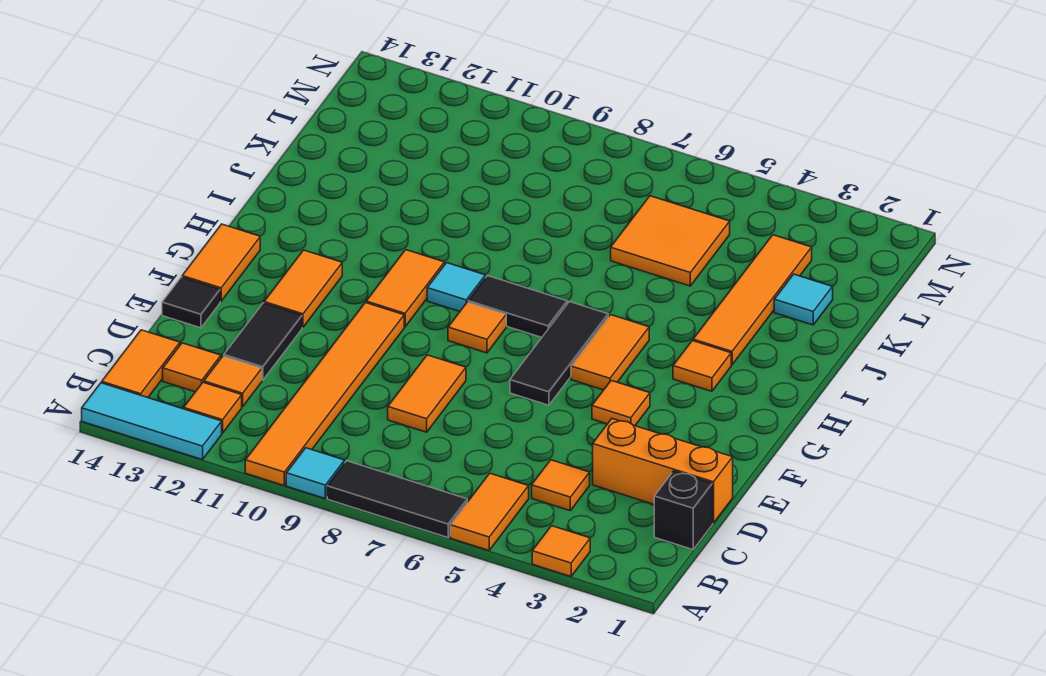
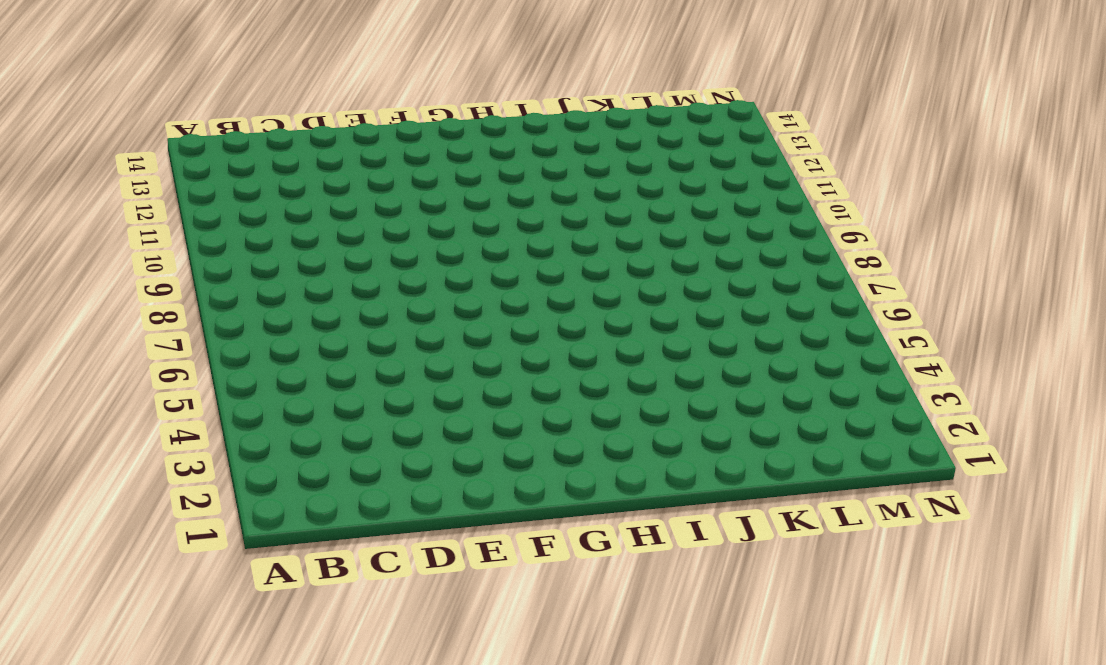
none -> orange 1x1 tile [532,526,590,576]
none -> orange 1x2 tile [450,473,529,550]
none -> black 1x3 tile [327,461,467,537]

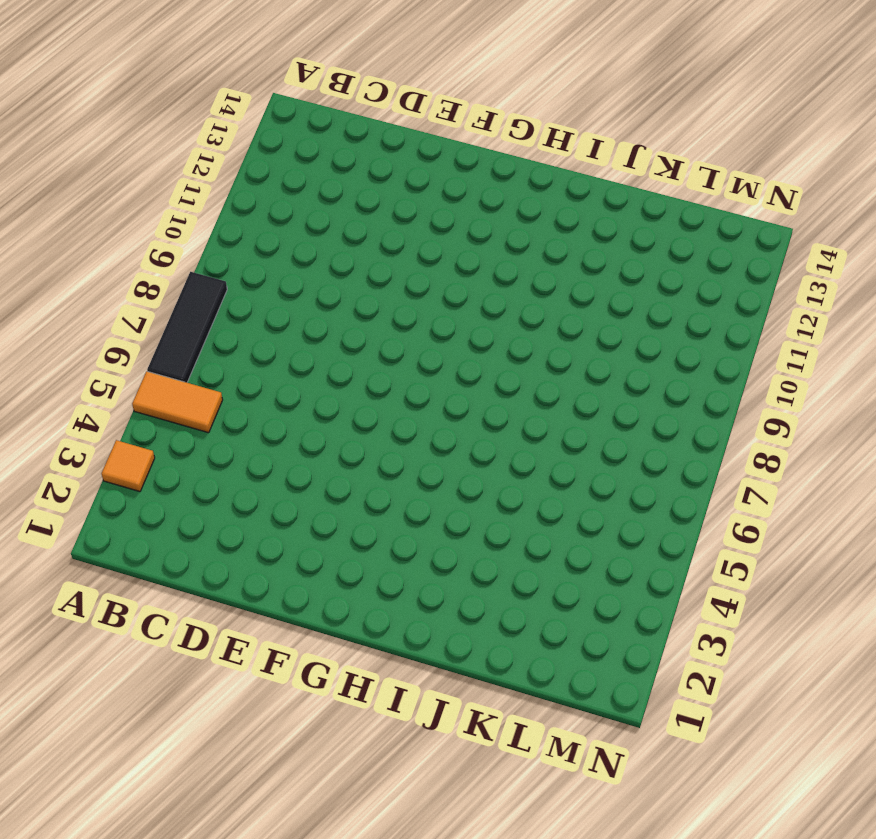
none -> cyan 1x1 tile [286,448,345,498]
none -> orange 1x6 tile [245,303,404,485]
none -> cyan 1x3 tile [82,383,222,460]

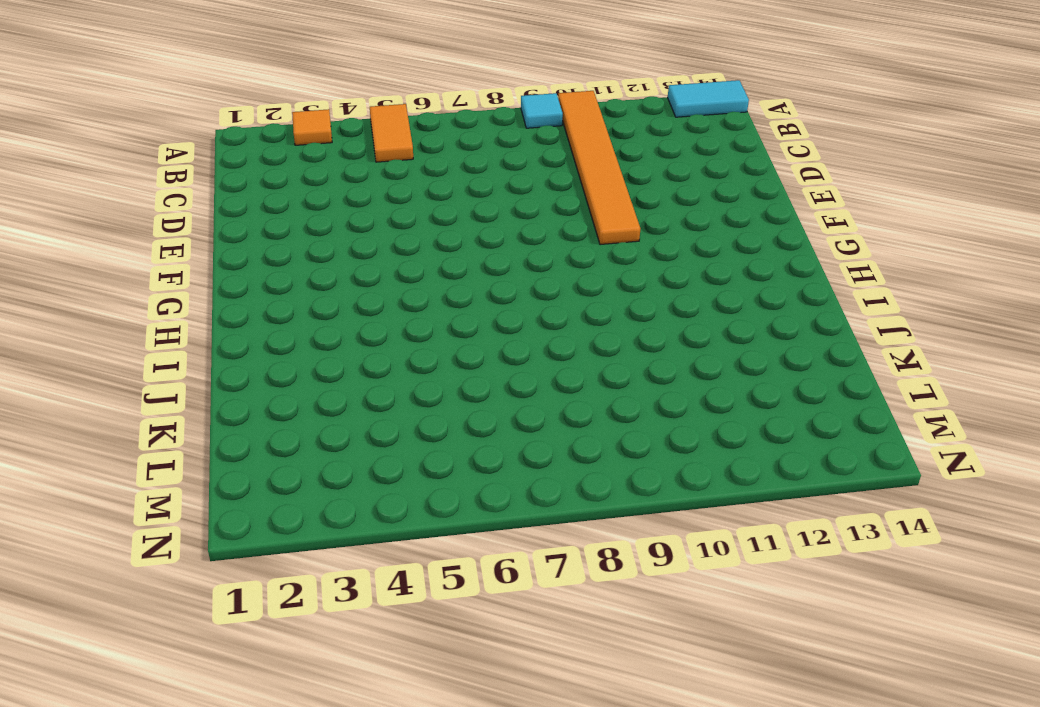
cyan 1x2 tile [668,80,749,117] -> cyan 1x3 tile [82,383,222,460]
none -> black 1x3 tile [327,461,467,537]
none -> orange 1x1 tile [184,382,242,433]
none -> orange 1x2 tile [102,330,180,398]

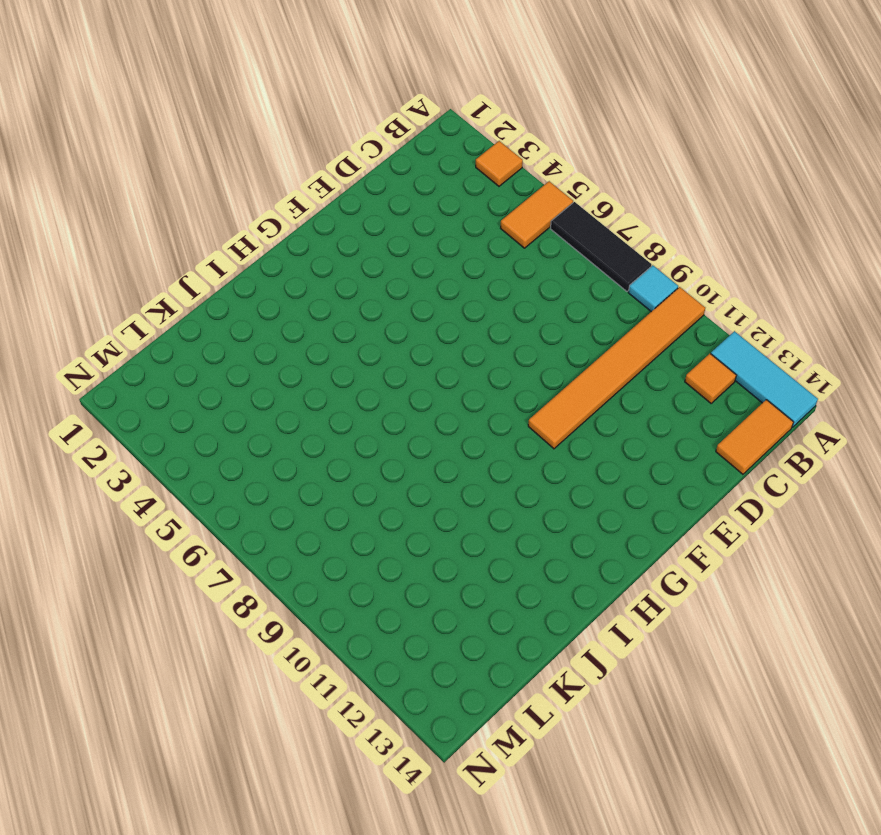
none -> black 1x1 brick [654,471,713,549]
none -> orange 1x1 tile [532,460,590,510]
none -> orange 1x1 tile [204,356,262,407]

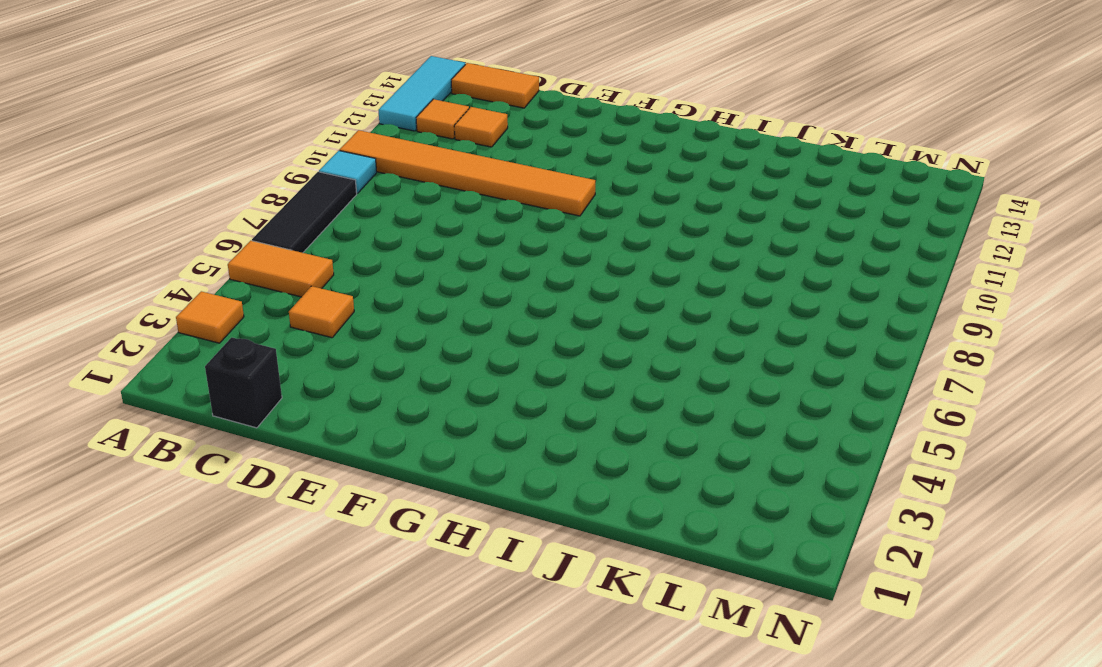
none -> orange 1x1 tile [163,343,221,392]
none -> orange 1x3 brick [593,419,733,523]
none -> orange 1x2 tile [388,355,466,432]

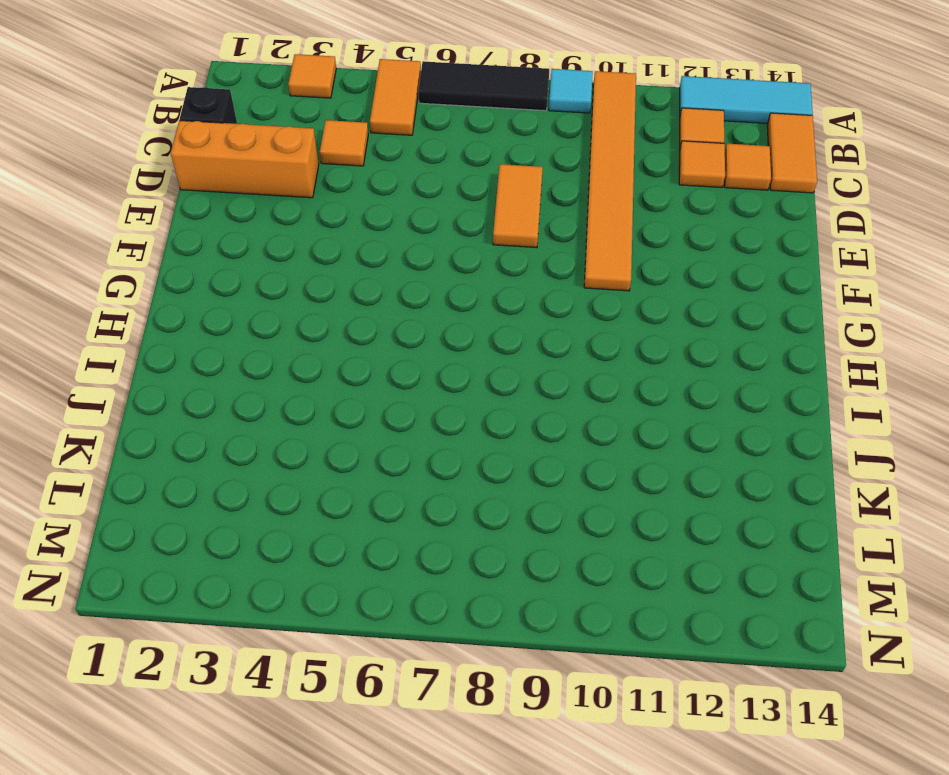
none -> black 1x2 tile [224,303,302,380]
none -> black 1x1 tile [162,277,220,328]
none -> orange 1x1 tile [592,381,650,426]

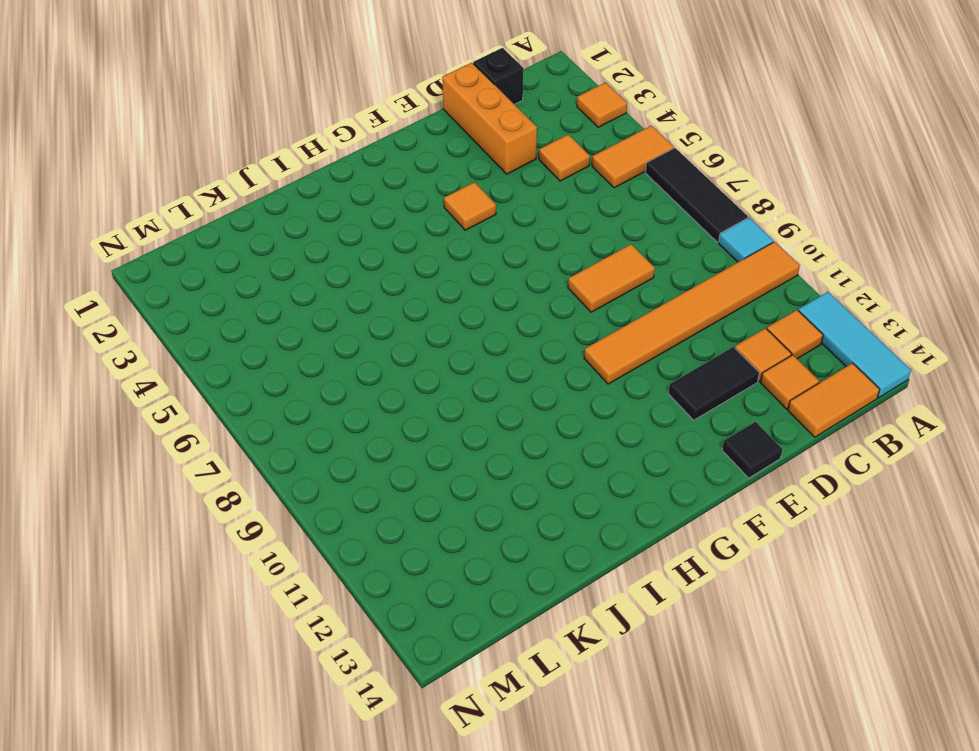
none -> black 1x3 tile [510,302,608,405]
none -> orange 1x2 tile [264,250,342,327]
none -> orange 1x2 tile [182,224,260,301]

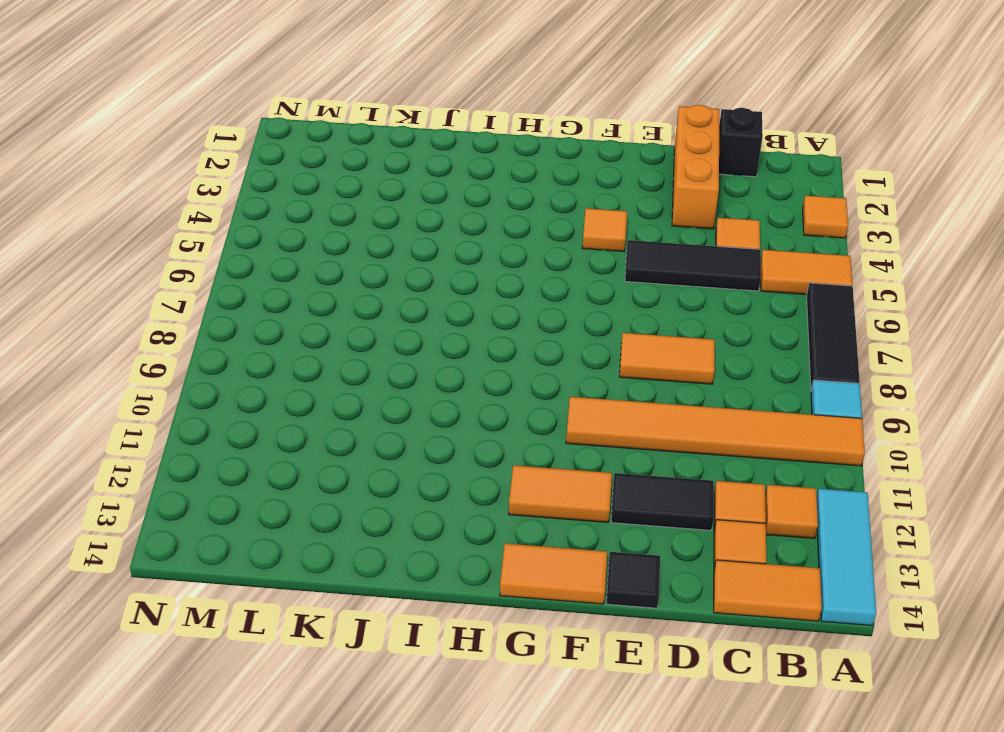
black 1x3 tile [625,240,761,291] -> black 1x3 tile moved to [510,302,608,405]
none -> orange 1x2 tile [571,315,649,390]
none -> orange 1x1 tile [448,302,506,353]
none -> orange 1x2 tile [366,250,444,327]

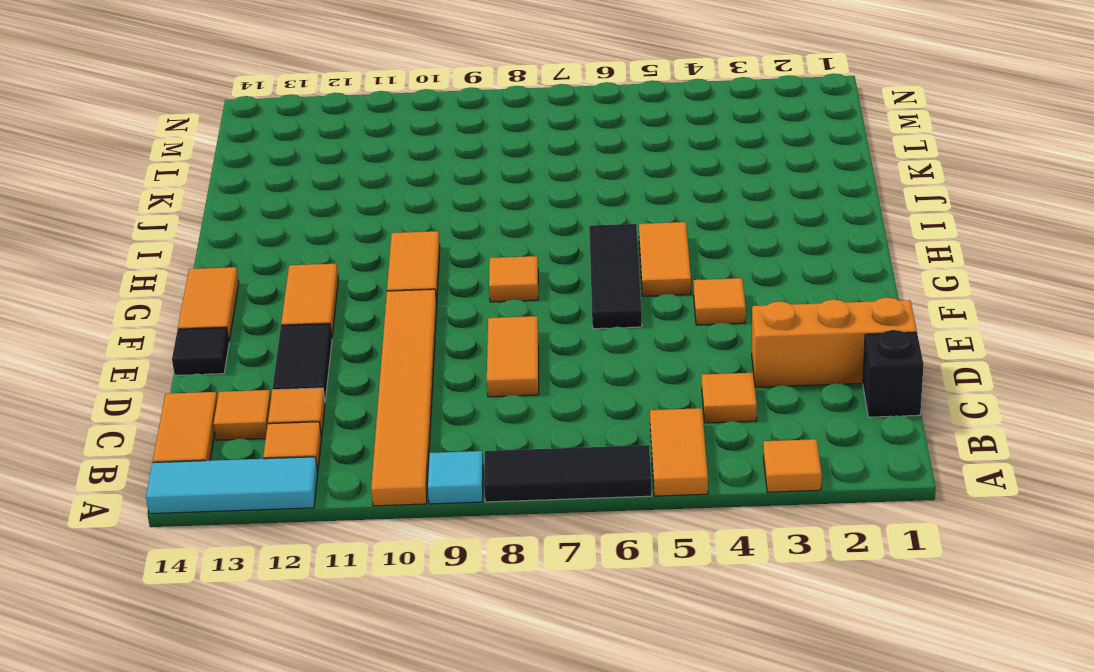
none -> orange 1x1 tile [673,341,731,391]
none -> black 1x2 tile [468,276,567,337]
none -> cyan 1x1 tile [427,263,485,311]

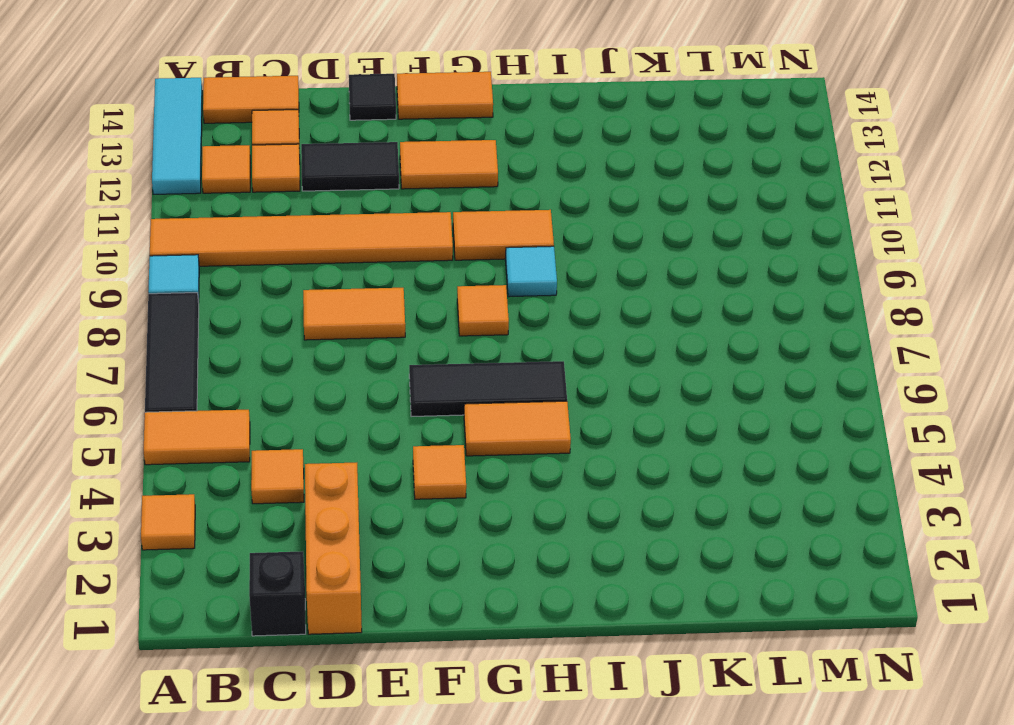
none -> orange 1x1 tile [673,341,731,391]
none -> black 1x2 tile [468,276,567,337]
none -> orange 1x4 tile [693,235,812,365]

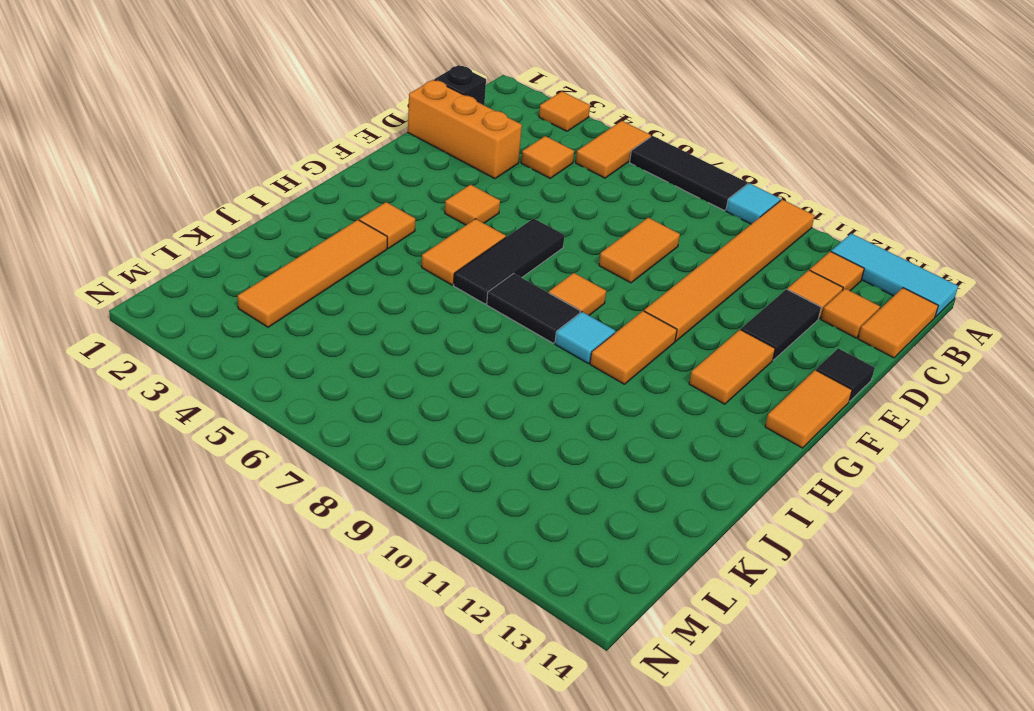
none -> cyan 1x1 tile [774,274,833,325]
none -> orange 2x2 tile [611,196,730,286]

